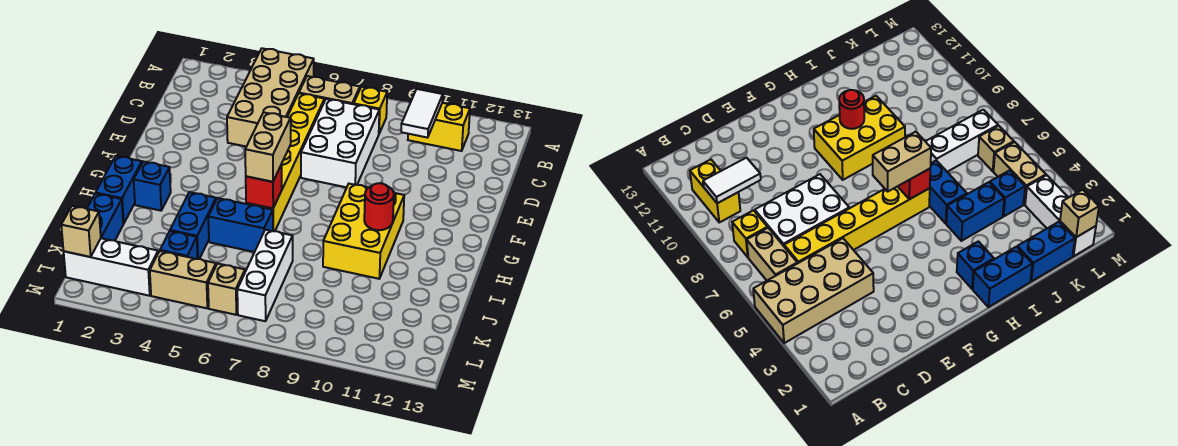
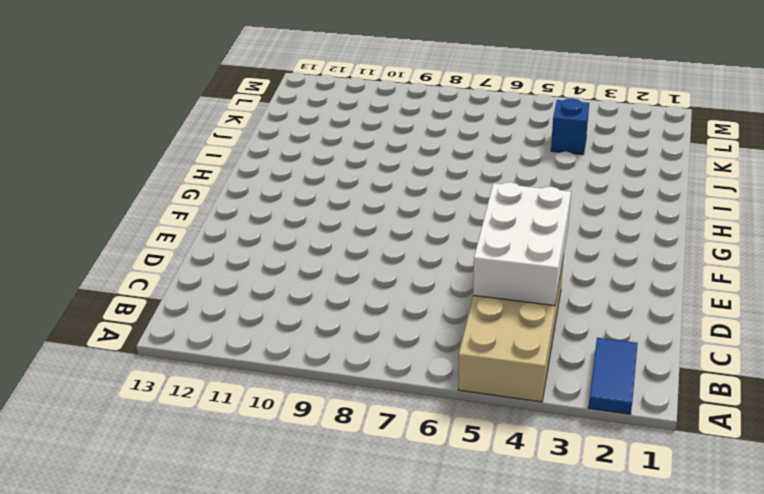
blue 1x2 tile [588,338,638,414] -> none
white 2x3 brick [473,182,571,306] -> white 2x3 brick moved to [301,99,379,187]
none -> tan 1x2 brick [299,76,360,104]
none -> yellow 1x1 brick [354,87,387,133]
none -> yellow 1x2 brick [408,103,470,151]

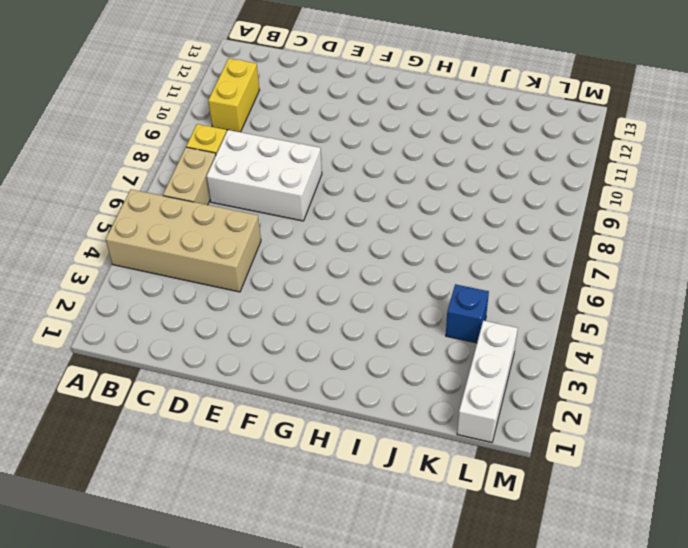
none -> yellow 1x6 brick [246,94,324,231]
none -> yellow 2x3 brick [323,184,404,279]
none -> blue 1x2 brick [96,156,142,224]

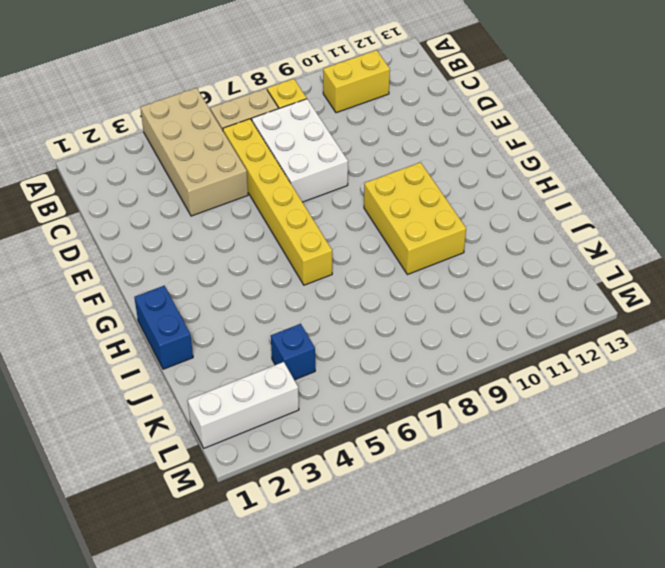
none -> blue 1x1 brick [134,162,171,211]
none -> blue 1x2 brick [170,192,216,259]
none -> blue 1x2 brick [208,198,273,252]

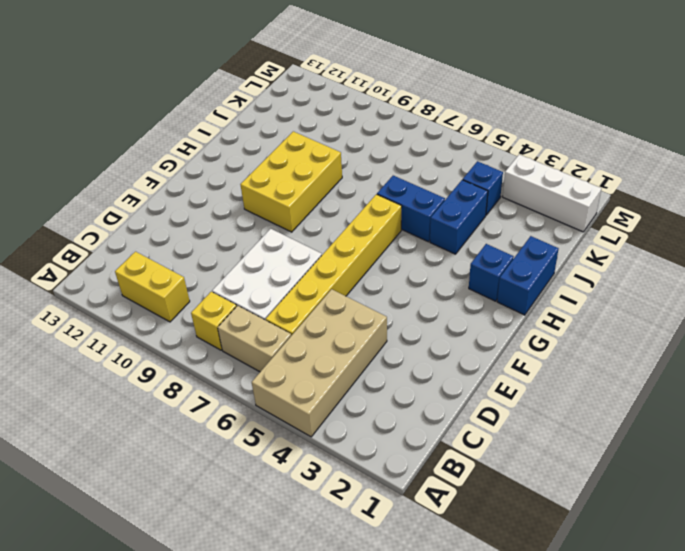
none -> blue 1x2 brick [87,193,123,241]
none -> white 1x3 brick [237,230,293,321]
none -> tan 1x2 brick [150,251,216,308]

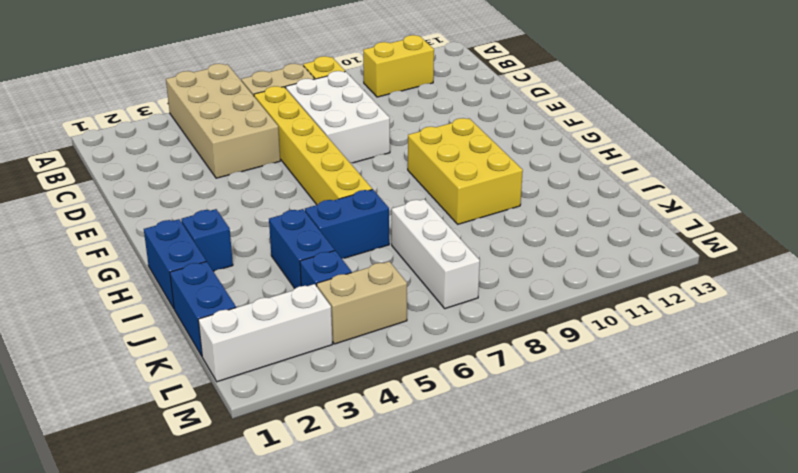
none -> tan 1x1 brick [208,264,245,315]
none -> white 1x2 tile [401,89,443,138]
none -> red 1x1 brick [246,164,282,208]

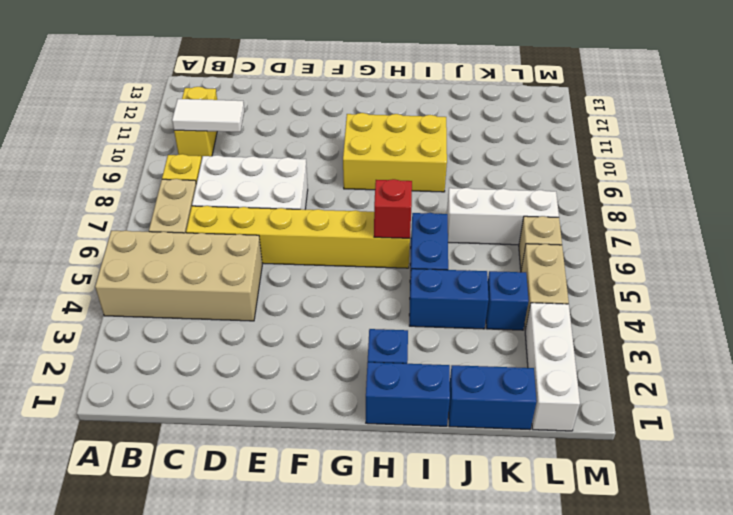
none -> red 1x1 round brick [364,183,394,230]
none -> tan 1x1 brick [61,206,101,257]
none -> tan 1x2 brick [245,112,291,182]

